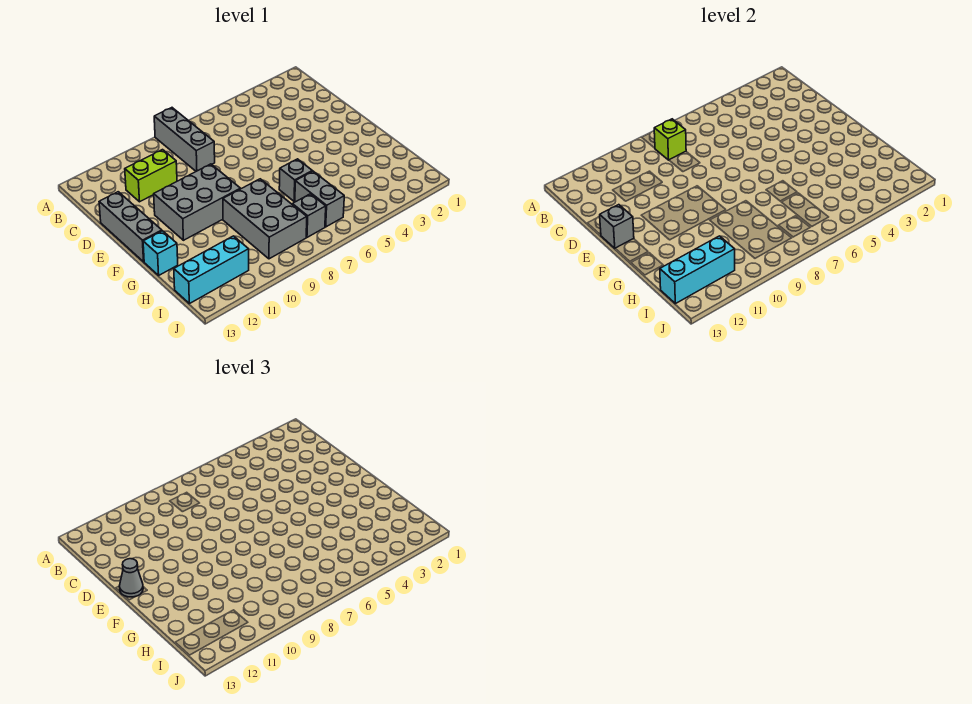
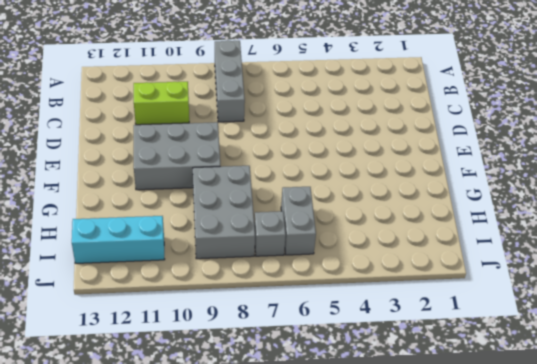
none -> grey 1x3 brick [99,192,162,262]
none -> grey 1x1 brick [279,159,312,201]
none -> cyan 1x1 brick [143,231,178,275]

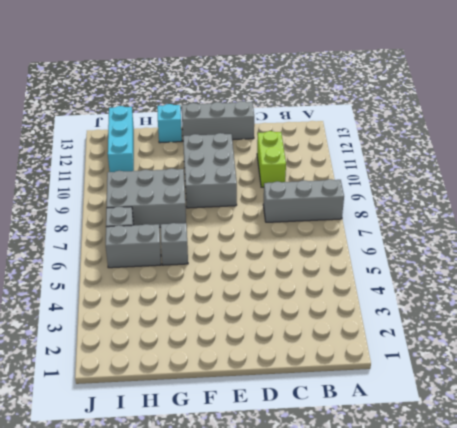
none -> lime 1x1 brick [654,119,686,160]
none -> grey 1x1 brick [600,205,634,248]
none -> cyan 1x3 brick [660,236,735,304]

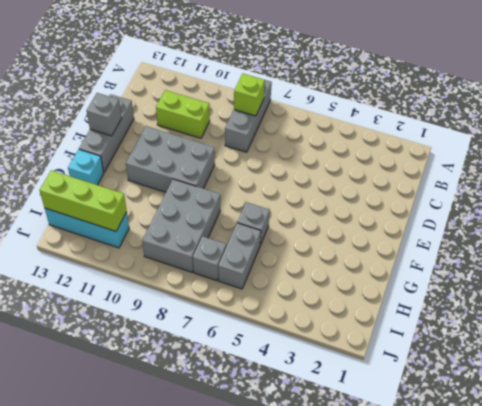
lime 1x3 brick [40,170,127,231] -> cyan 1x3 brick [660,236,735,304]
none -> grey 1x1 cone [119,559,143,597]

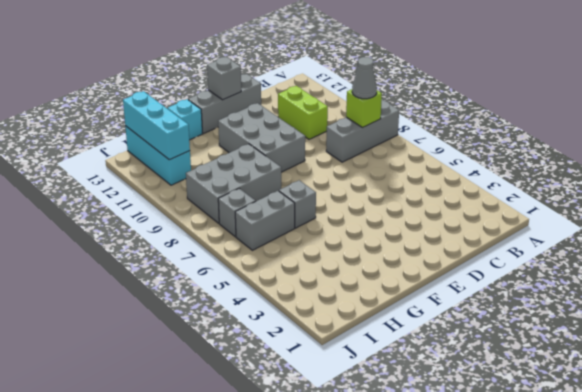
grey 1x1 cone [352,57,377,99] -> grey 1x1 cone moved to [119,559,143,597]

